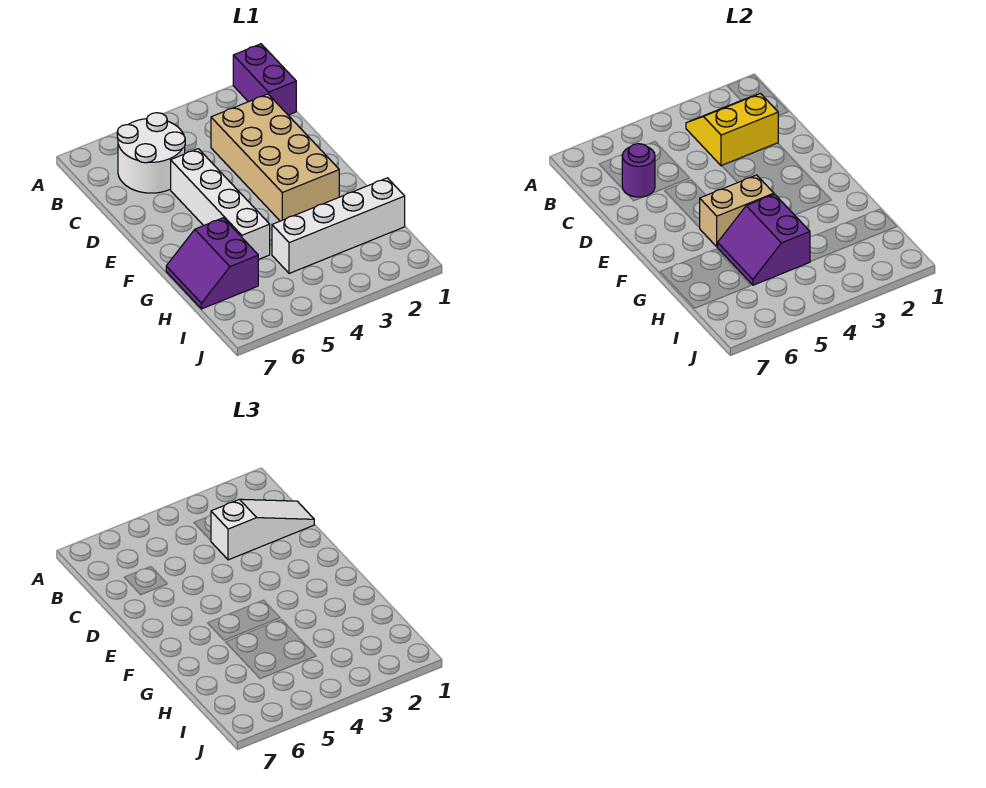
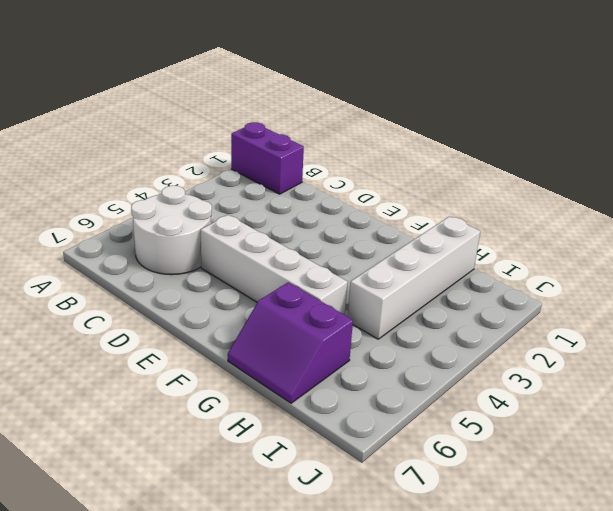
none -> tan 2x4 brick [211,94,339,221]
none -> yellow 2x2 slope [686,94,778,166]

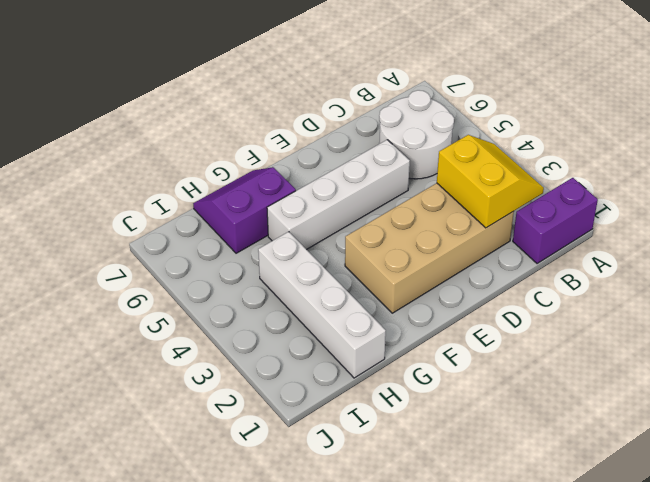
none -> purple 1x1 round brick [622,144,655,197]
none -> tan 1x2 brick [700,175,774,247]

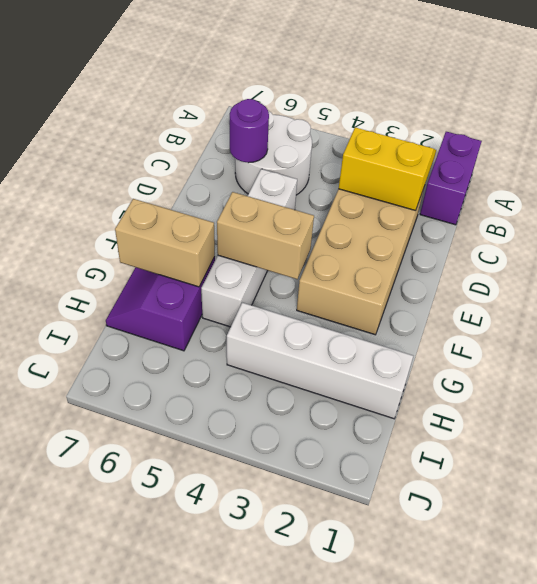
tan 1x2 brick [115,199,215,287] -> none
none -> purple 2x2 slope [718,194,810,285]
none -> white 1x3 slope [211,499,314,560]

